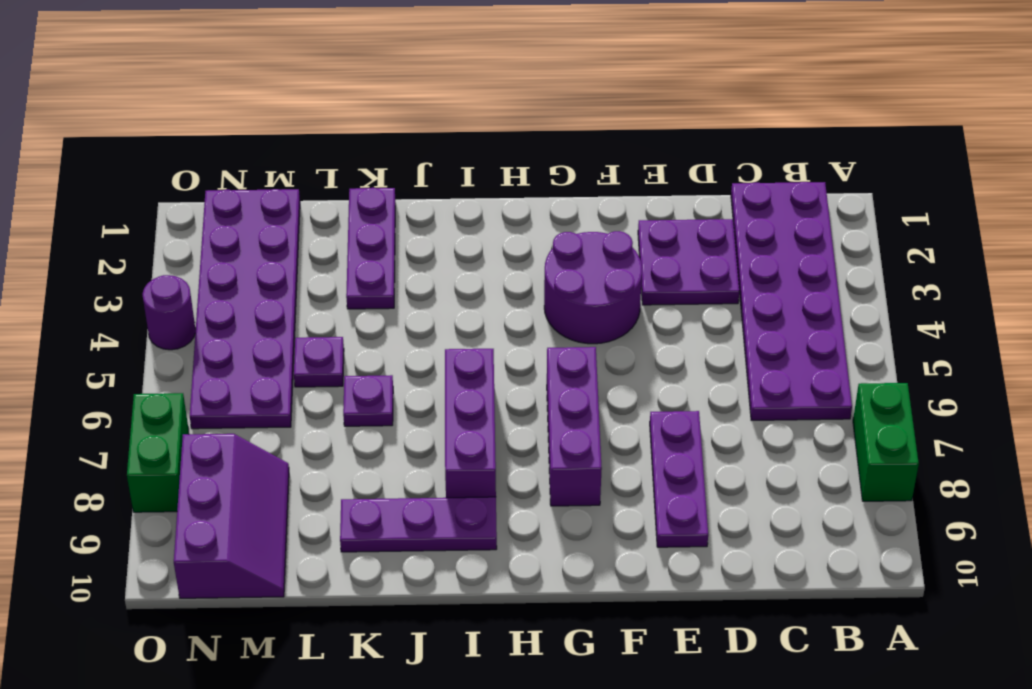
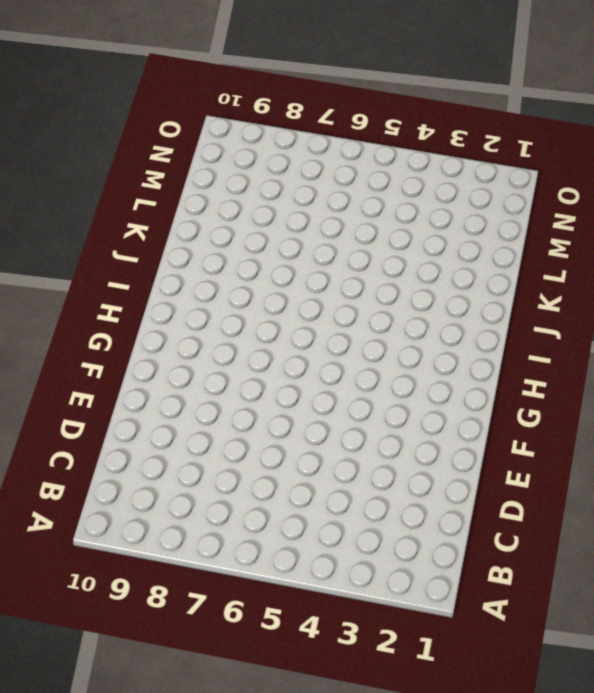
none -> green 1x2 brick [853,383,919,501]
none -> purple 2x6 plate [731,182,852,420]
none -> purple 2x2 plate [638,219,739,305]

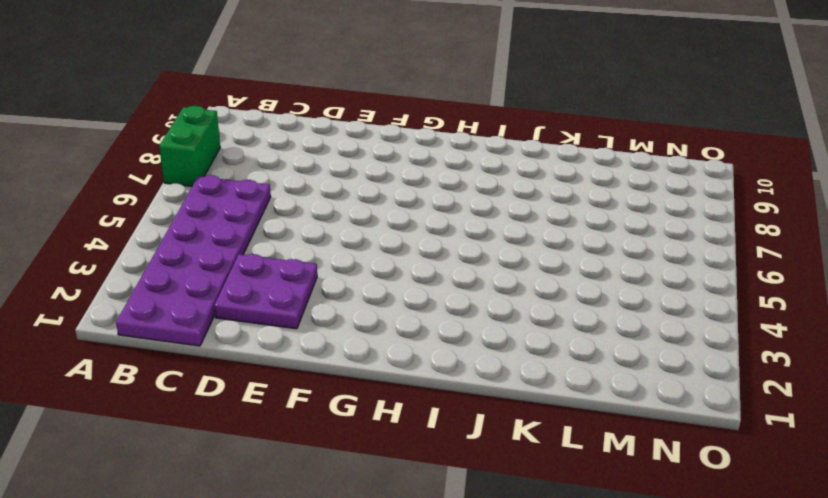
none -> purple 1x3 plate [650,411,708,547]
none -> purple 2x2 round brick [544,231,642,344]
none -> purple 1x3 brick [547,347,602,506]

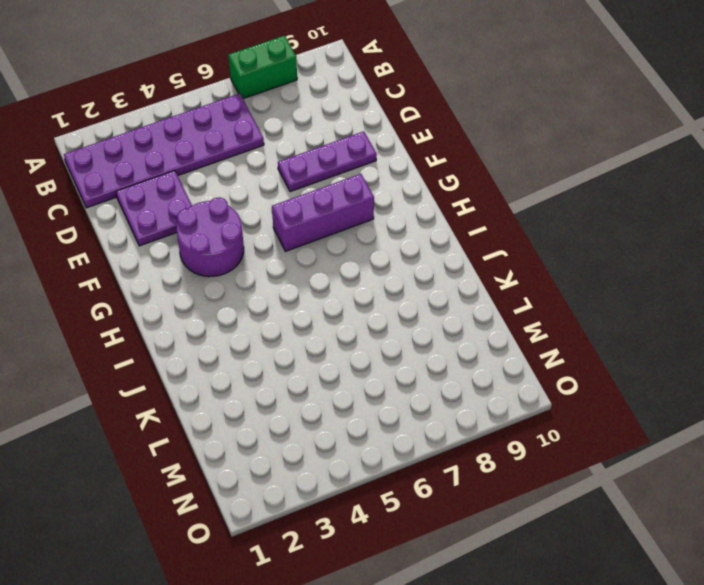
none -> purple 1x3 brick [445,349,496,498]
none -> purple 1x3 plate [340,497,497,552]
none -> purple 1x3 plate [346,188,395,309]

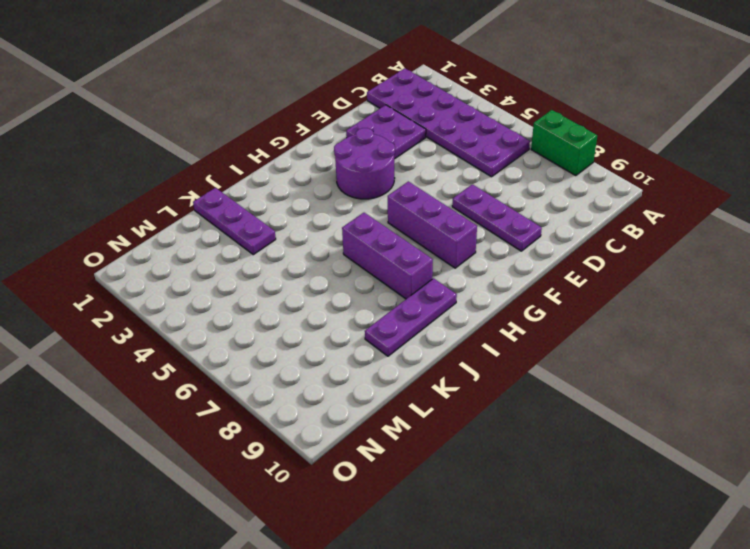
none -> purple 1x1 plate [343,375,393,426]
none -> purple 1x1 plate [294,337,344,387]
none -> purple 2x6 plate [190,189,300,429]

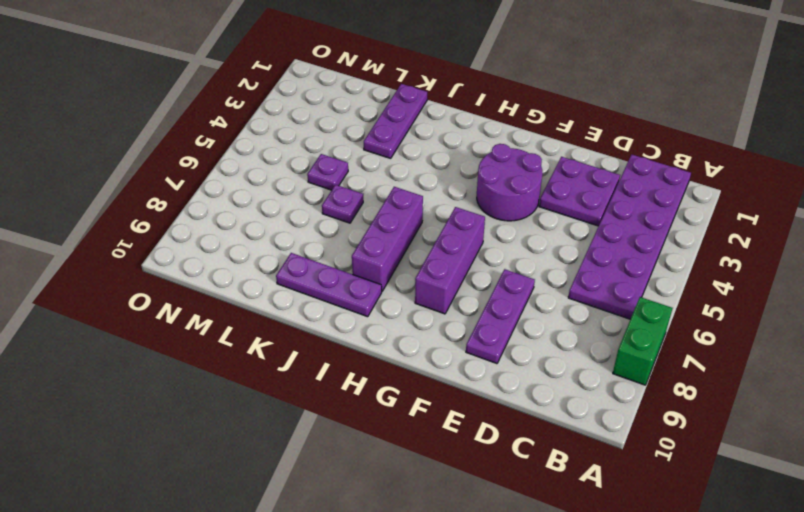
none -> purple 2x6 plate [190,189,300,429]
none -> purple 2x3 slope [174,434,289,598]
none -> purple 1x1 round brick [142,275,196,350]

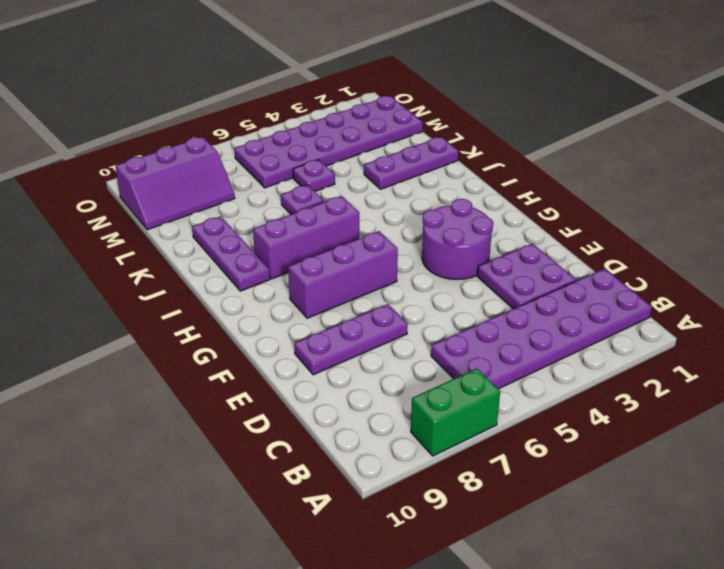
none -> purple 1x1 round brick [142,275,196,350]
none -> green 1x2 brick [127,393,189,512]

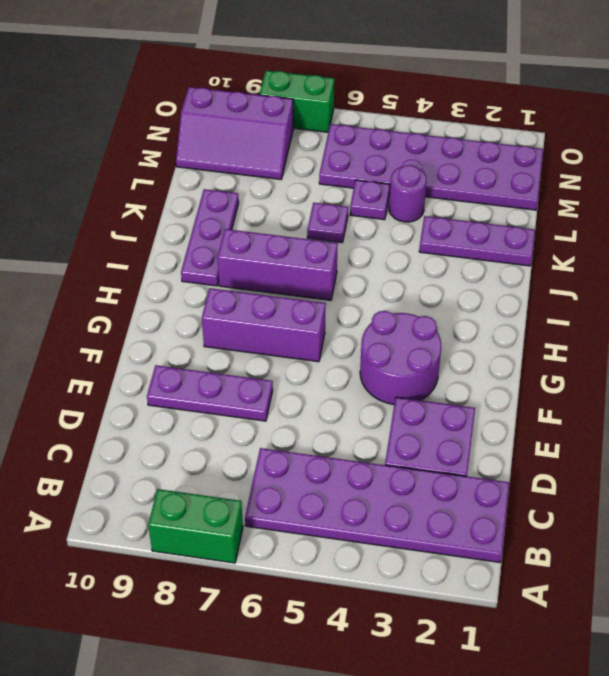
purple 1x1 round brick [389,165,427,222] -> purple 1x1 round brick moved to [142,275,196,350]

